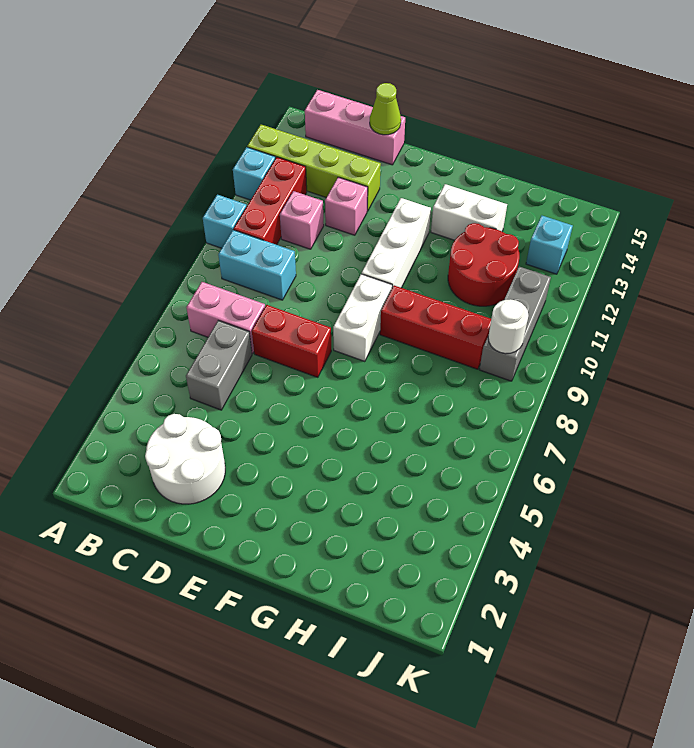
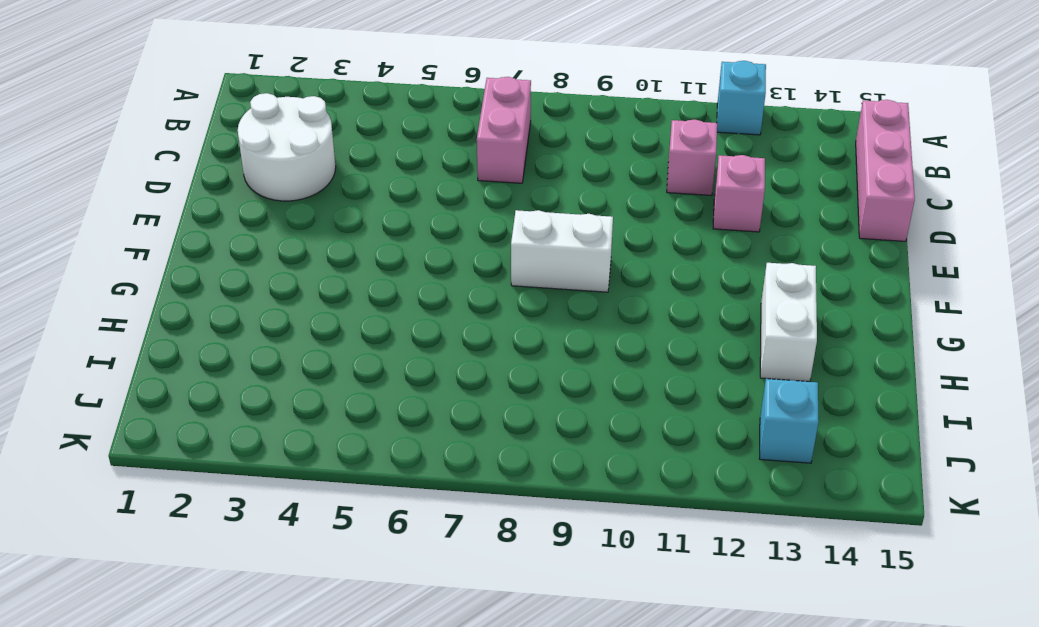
none -> cyan 1x1 brick [203,195,247,248]
none -> lime 1x4 brick [247,125,381,211]
none -> cyan 1x2 brick [218,230,296,300]

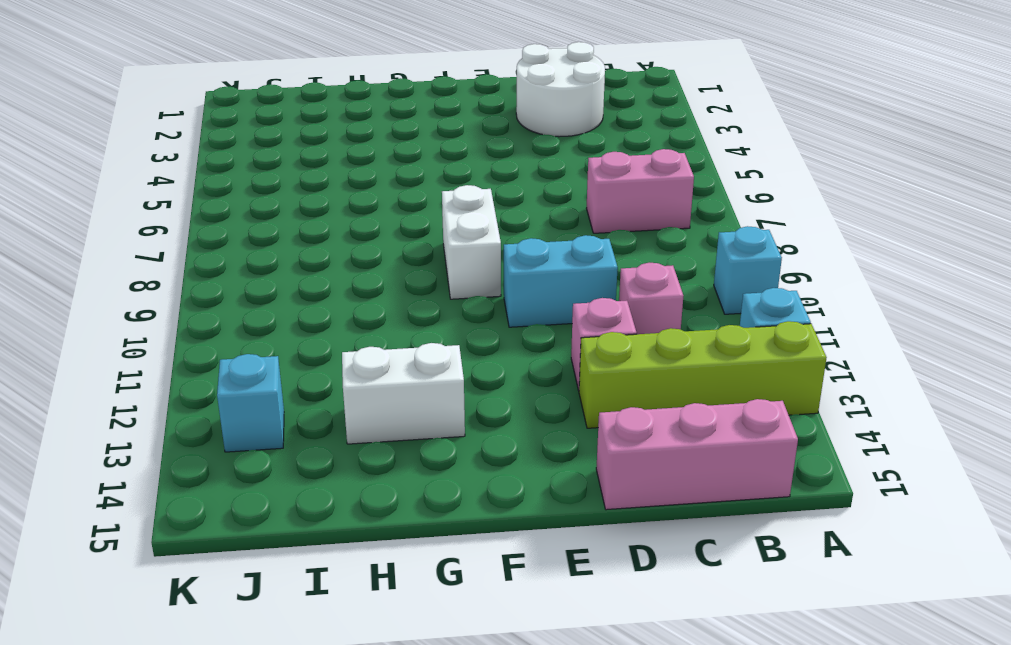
cyan 1x2 brick [504,235,618,327] -> cyan 1x2 brick moved to [218,230,296,300]
none -> red 1x3 brick [234,157,307,245]
none -> grey 1x2 brick [186,321,252,410]
none -> red 1x2 brick [252,305,331,377]

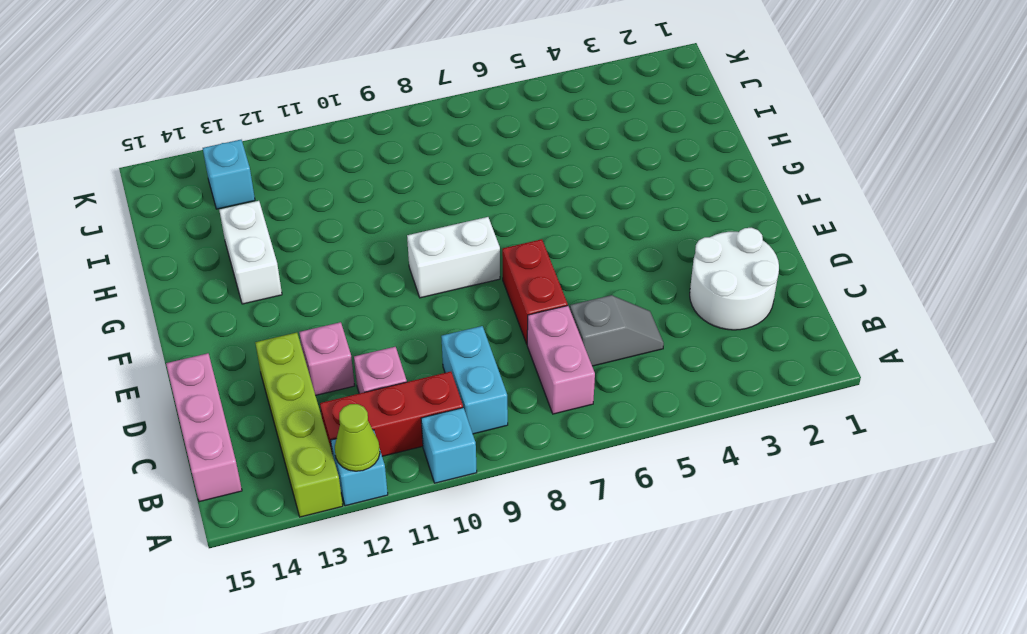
lime 1x1 cone [335,404,380,471] -> lime 1x1 cone moved to [370,83,401,135]
grey 1x2 slope [570,295,664,366] -> grey 1x2 brick [186,321,252,410]
none -> white 1x3 brick [362,198,431,288]
none -> red 1x3 brick [380,285,491,369]
none -> red 2x2 round brick [448,223,519,306]

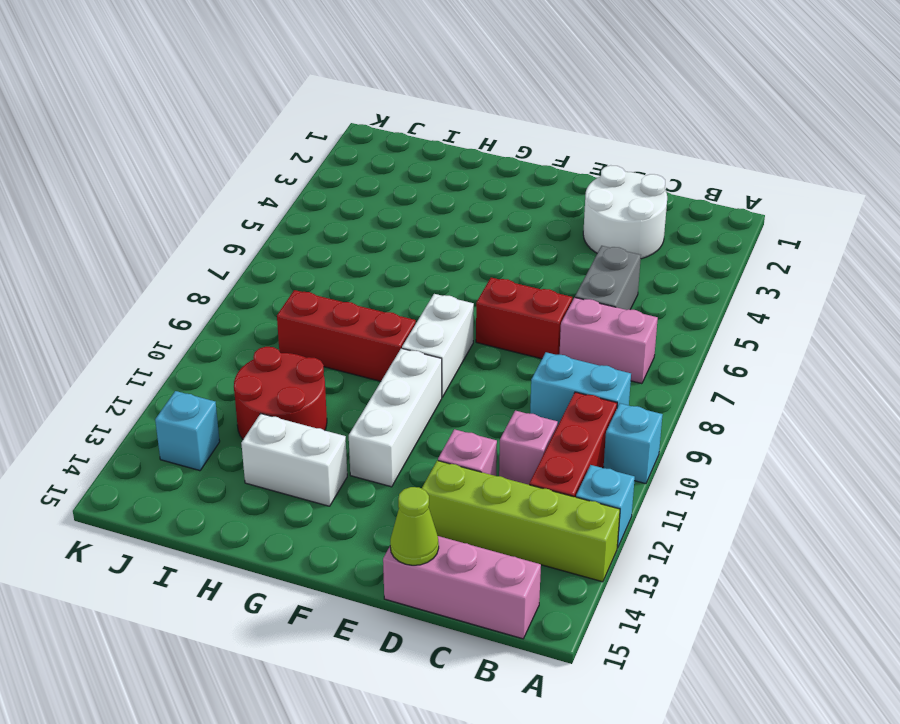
none -> grey 1x3 brick [479,267,551,381]
none -> white 1x1 round brick [488,299,528,354]

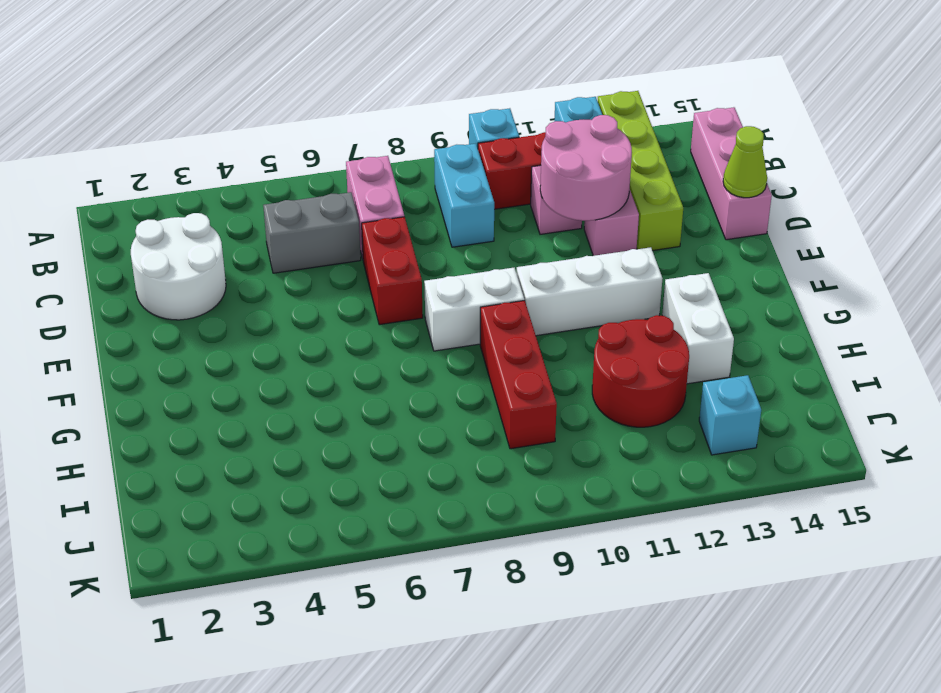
pink 2x2 round brick [540,115,632,221] -> none
none -> grey 1x3 brick [479,267,551,381]
none -> white 1x1 round brick [488,299,528,354]

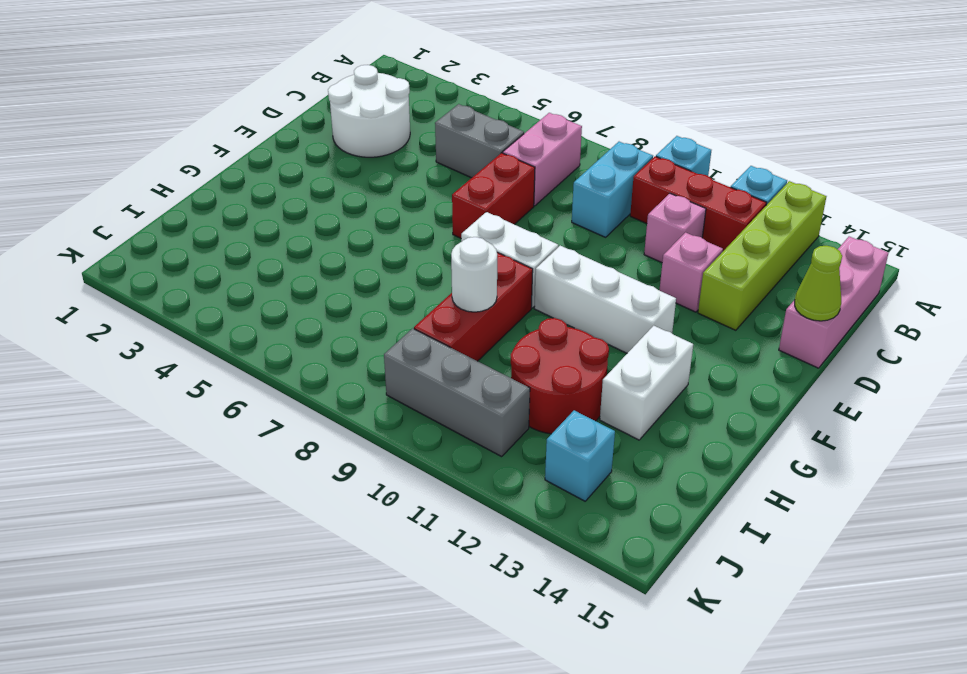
white 1x1 round brick [451,237,497,312] -> white 1x1 round brick moved to [488,299,528,354]

